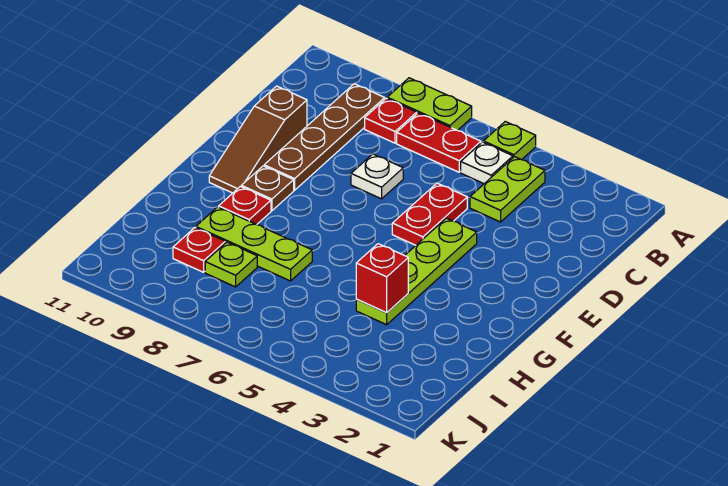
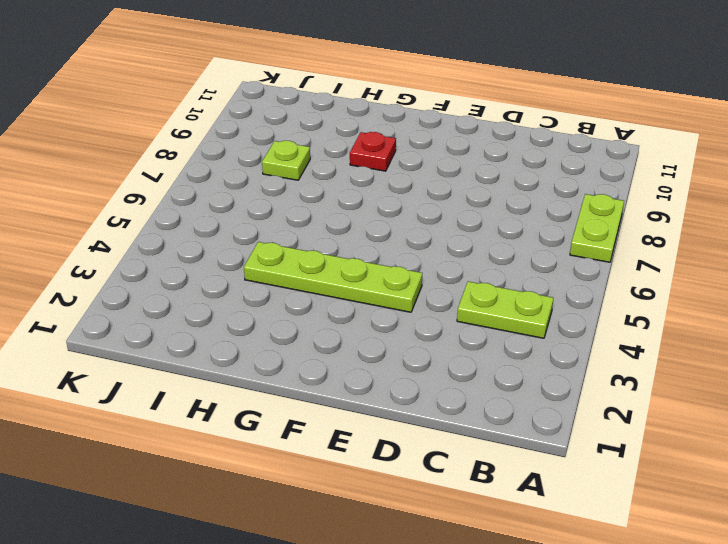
none -> lime 1x1 plate [484,122,536,160]
none -> white 1x1 plate [461,142,513,184]
none -> red 1x2 plate [397,113,481,172]

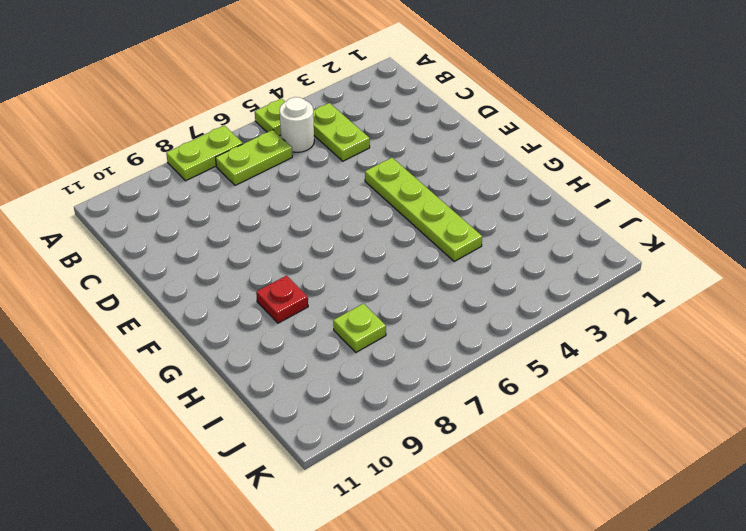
white 1x1 round brick [280,97,314,152] -> white 1x1 plate [461,142,513,184]
lime 1x2 plate [216,130,292,185] -> red 1x2 plate [397,113,481,172]
none -> red 1x1 plate [365,98,417,143]
none -> brown 1x4 plate [264,84,385,190]
none -> red 1x2 plate [392,183,467,245]

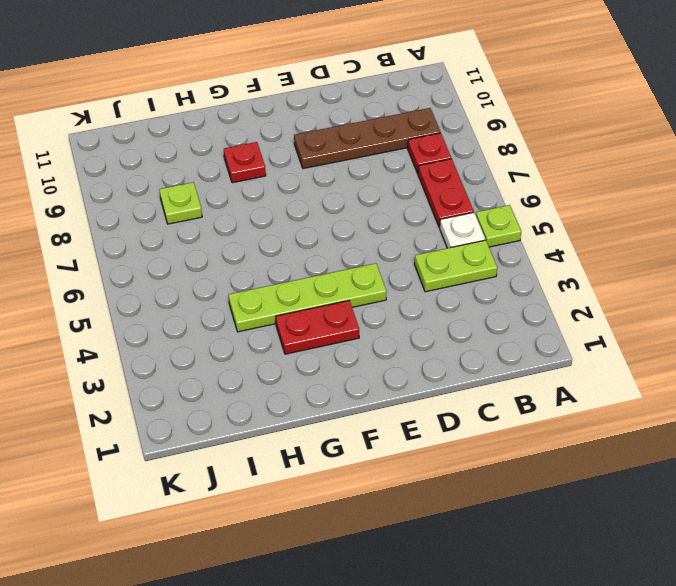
red 1x2 plate [276,301,359,354] -> red 1x2 plate moved to [392,183,467,245]
none -> lime 1x2 plate [387,78,472,131]
none -> white 1x1 plate [351,154,403,199]
none -> brown 1x3 slope [209,86,307,193]

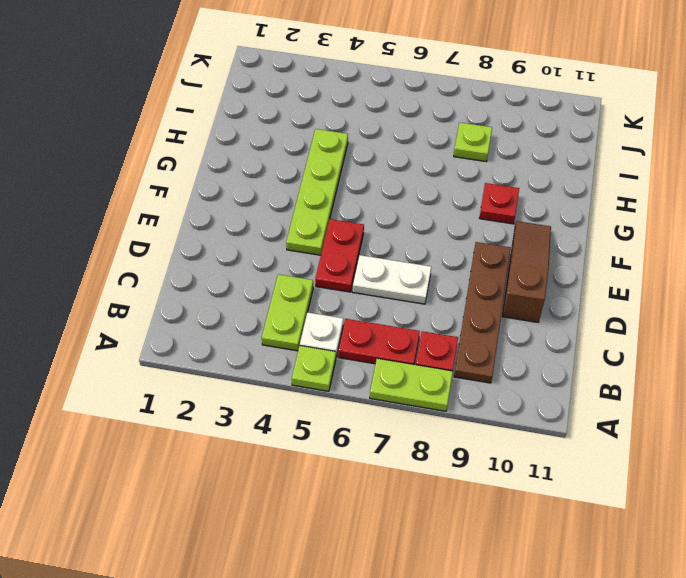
white 1x2 plate [352,255,431,304] -> white 1x1 plate [351,154,403,199]
none -> brown 1x1 plate [241,166,294,211]
none -> lime 1x3 plate [196,207,312,281]
none -> red 1x1 plate [173,228,225,272]

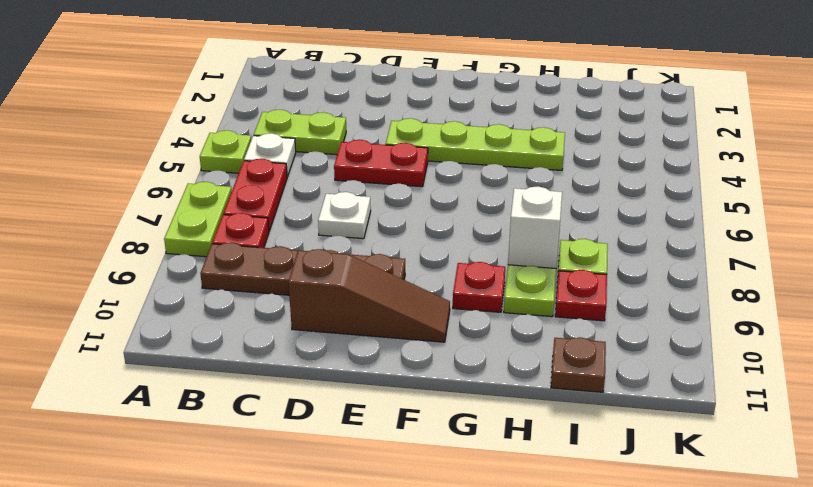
white 1x1 brick [508,187,562,268] -> none
brown 1x1 plate [551,337,606,392] -> brown 1x1 plate moved to [241,166,294,211]
none -> red 1x1 brick [356,244,408,313]

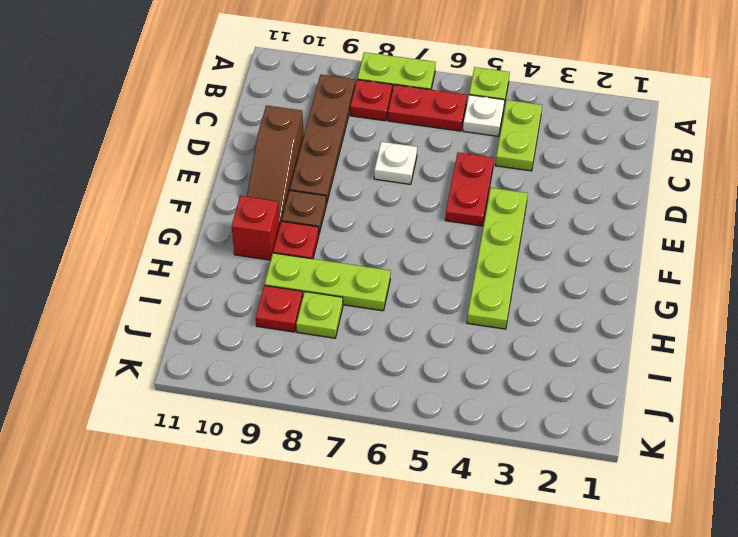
red 1x1 brick [232,196,280,260] -> red 1x1 brick moved to [356,244,408,313]

